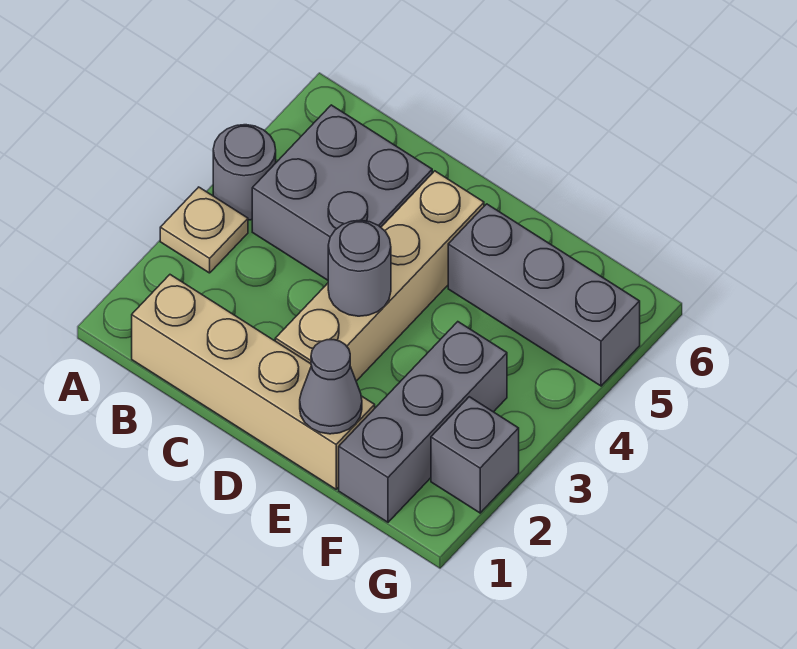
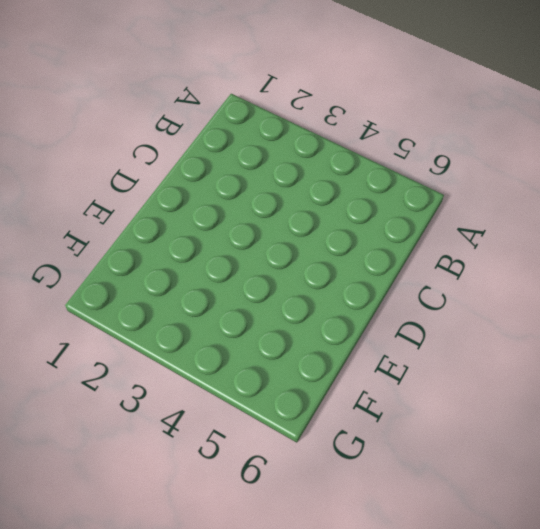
none -> tan 1x1 plate [160,187,248,273]
none -> grey 1x1 round brick [213,125,276,220]

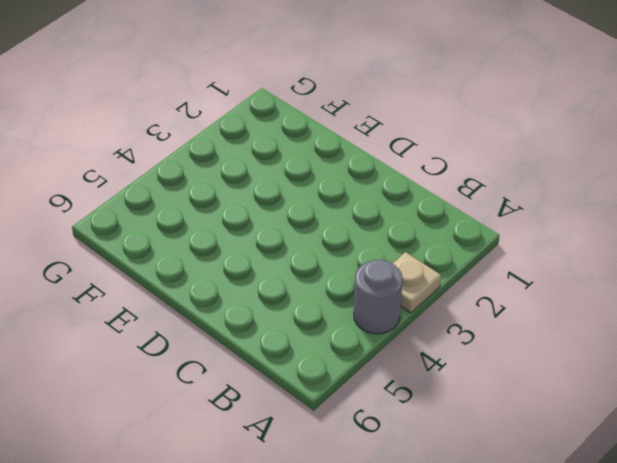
none -> tan 1x4 brick [132,275,375,489]
none -> grey 2x2 brick [252,105,432,280]

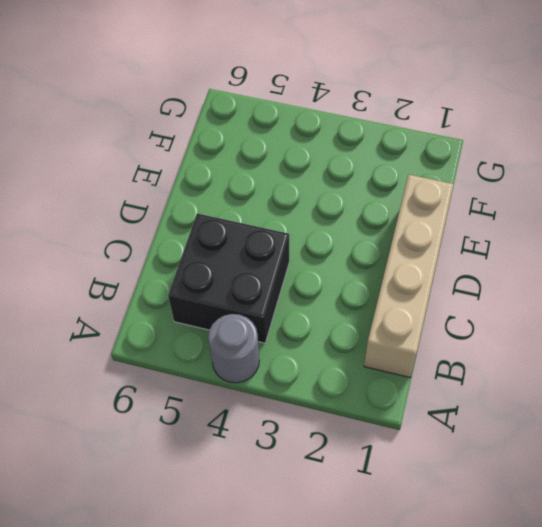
black 2x2 brick [168,213,289,343] -> grey 2x2 brick [252,105,432,280]
none -> tan 1x1 plate [160,187,248,273]
none -> tan 1x4 brick [275,171,484,381]

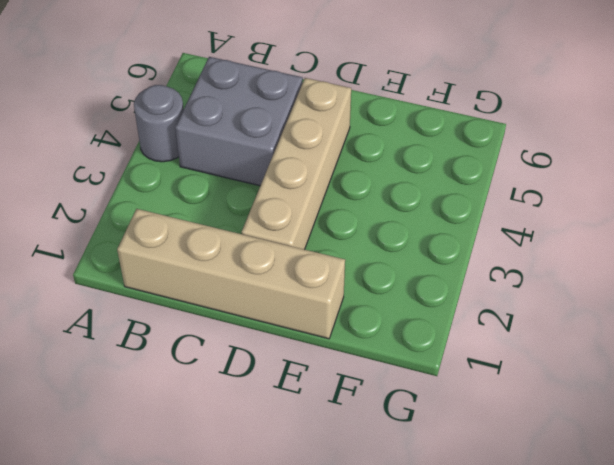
none -> tan 1x1 plate [160,187,248,273]
none -> grey 1x3 brick [448,204,640,386]

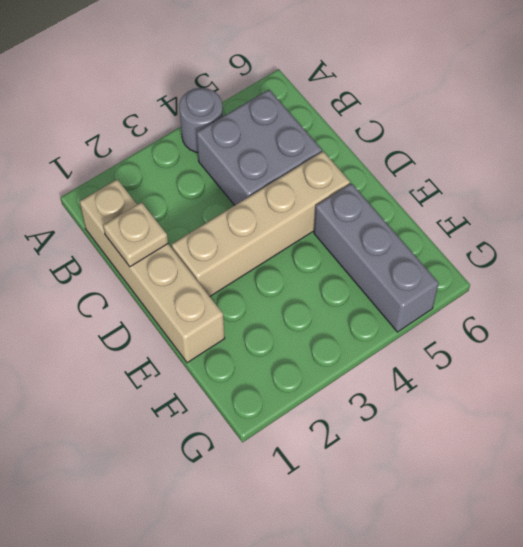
tan 1x1 plate [103,202,168,267] -> tan 1x1 plate moved to [160,187,248,273]
none -> grey 1x3 brick [339,322,507,522]
none -> grey 1x1 brick [431,397,519,513]

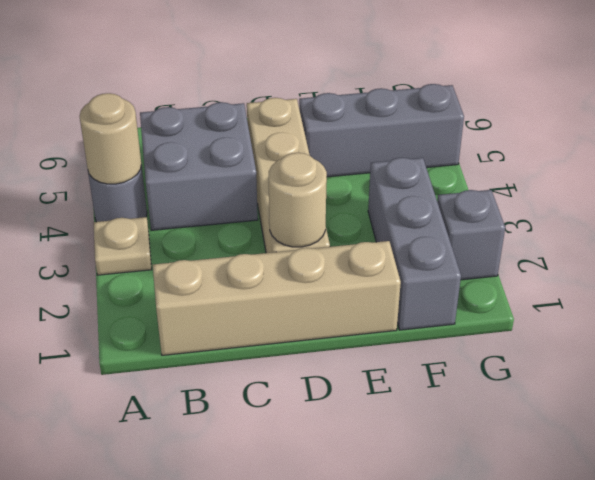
tan 1x1 round brick [80,93,141,184] -> none
tan 1x1 round brick [268,153,327,247] -> none
none -> grey 1x1 round brick [328,220,391,316]
none -> grey 1x1 cone [300,340,362,434]

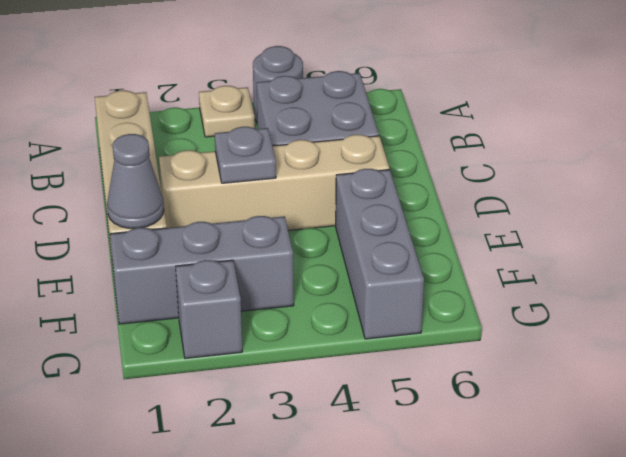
grey 1x1 plate [215,127,276,183] -> grey 1x1 round brick [328,220,391,316]

